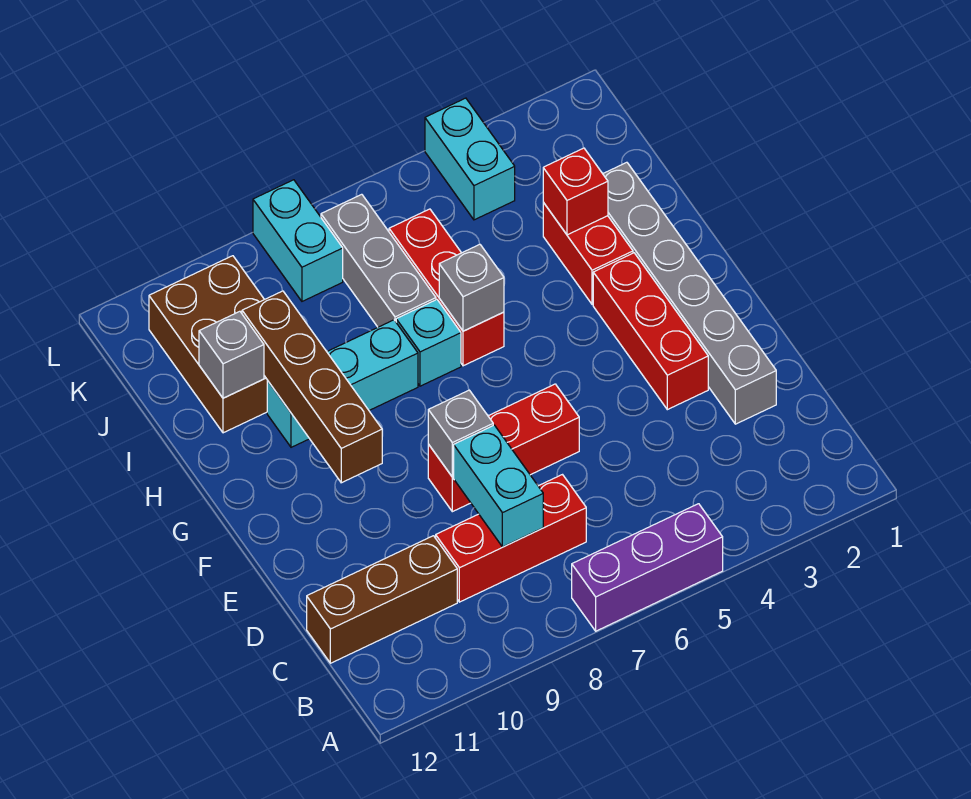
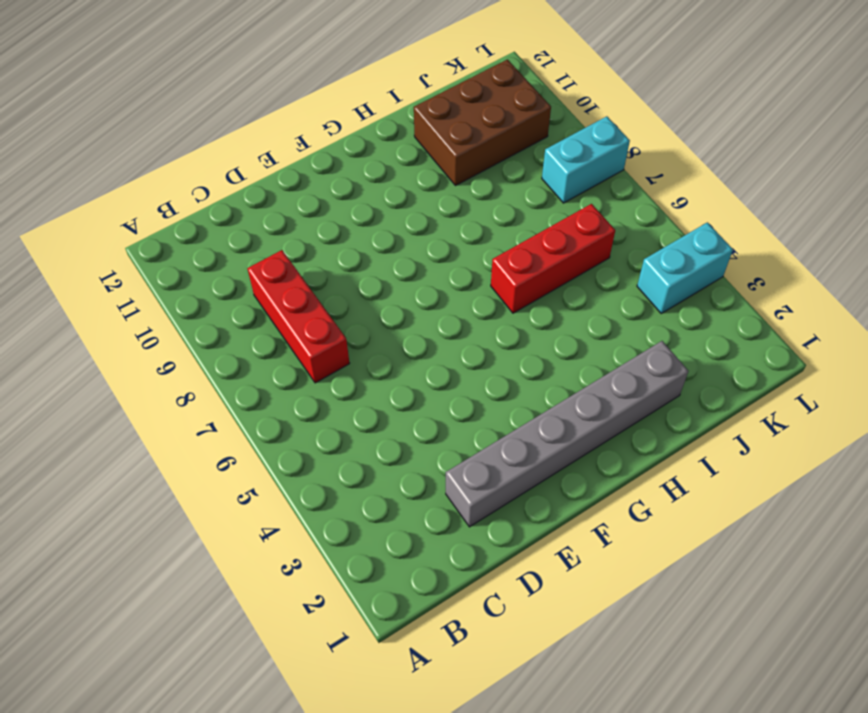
none -> purple 1x3 brick [572,504,723,631]
none -> brown 1x3 brick [307,536,457,663]
none -> red 1x3 brick [593,253,708,410]

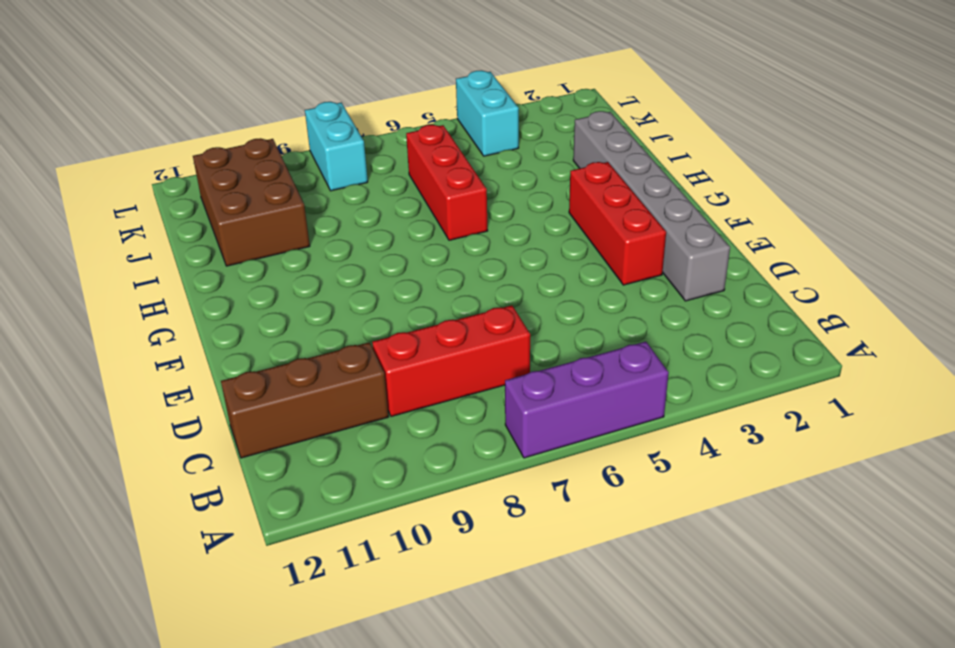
none -> red 1x3 brick [428,384,579,512]
none -> red 1x2 brick [543,202,633,305]
none -> cyan 1x1 brick [396,300,461,386]

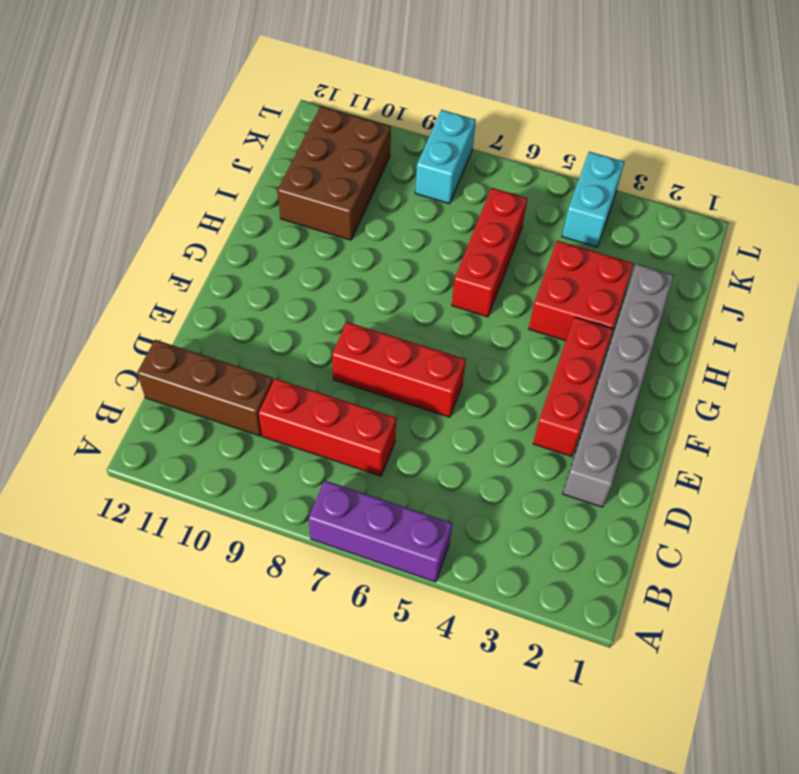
red 2x2 brick [529,241,634,341] -> red 1x2 brick [543,202,633,305]
none -> cyan 1x1 brick [396,300,461,386]
none -> cyan 1x3 brick [267,320,418,447]
none -> grey 1x3 brick [321,194,436,327]

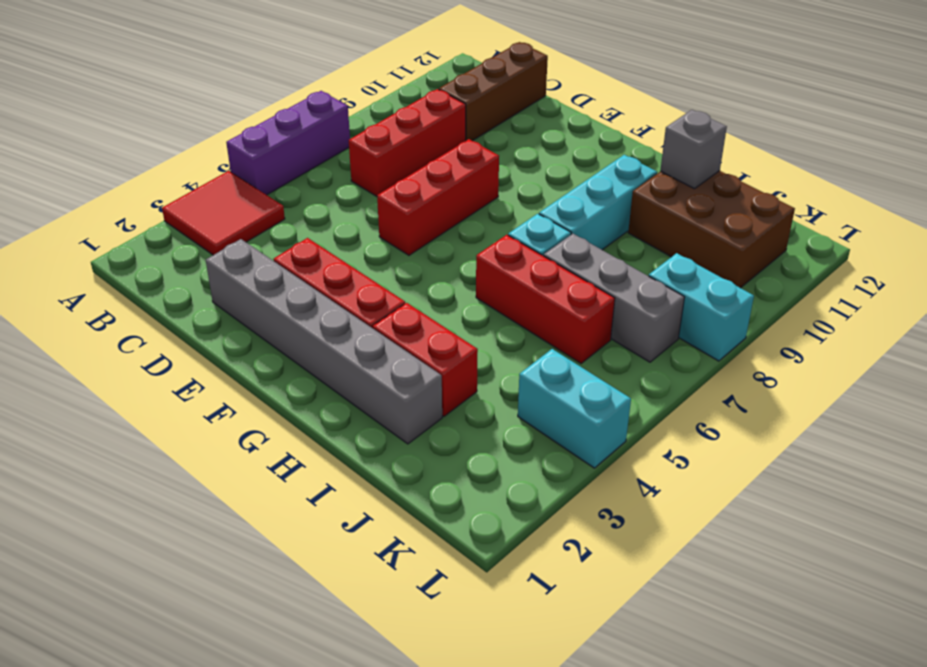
red 2x2 tile [162,171,285,255] -> none
none -> cyan 1x2 brick [454,425,543,547]
none -> grey 1x1 brick [428,390,493,477]
none -> brown 1x4 brick [242,291,382,483]

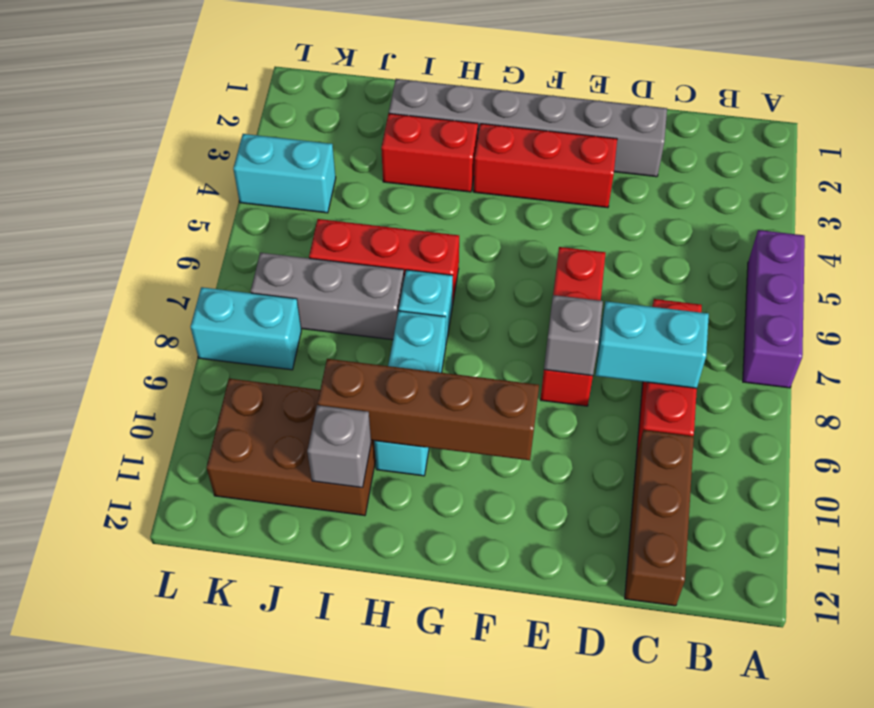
none -> grey 1x1 brick [439,244,504,331]
none -> red 1x1 brick [543,148,608,235]

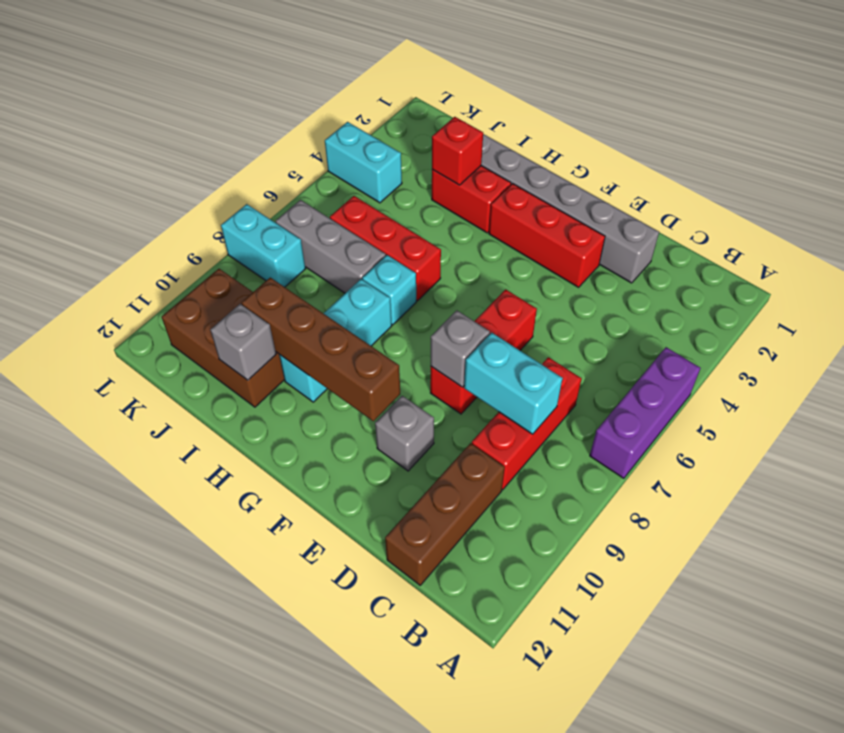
grey 1x1 brick [375,396,434,471] -> grey 1x1 brick moved to [439,244,504,331]

